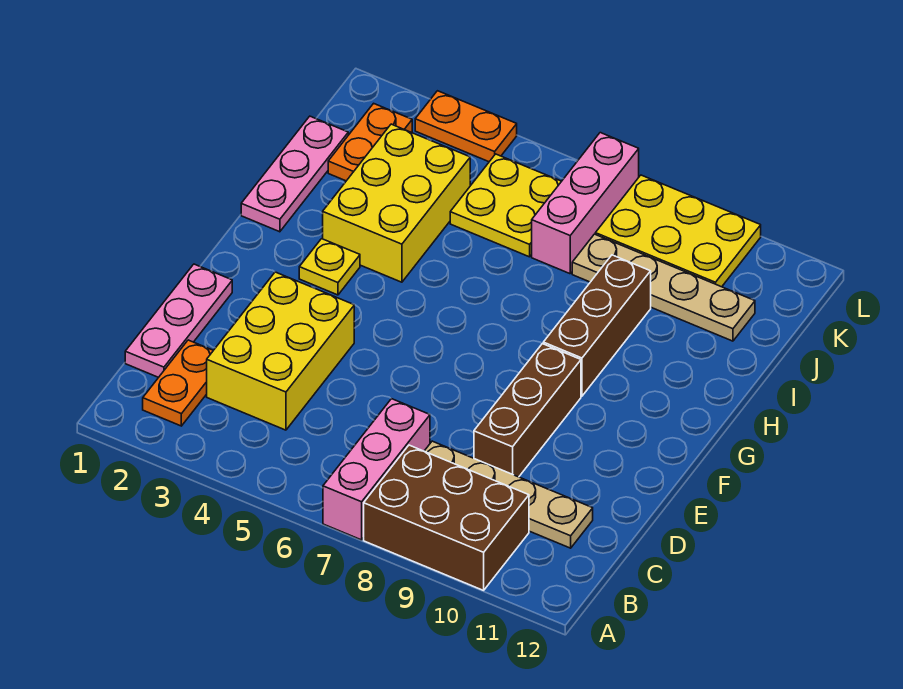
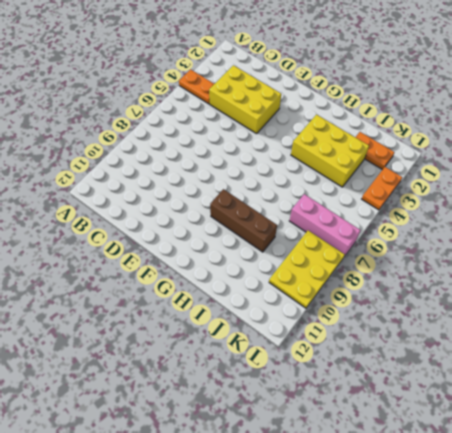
orange 1x2 plate [179,69,214,104] -> orange 1x2 plate moved to [143,340,213,426]
none -> pink 1x3 brick [323,399,430,540]
none -> brown 2x3 brick [364,445,529,590]
none -> pink 1x3 plate [125,264,232,377]

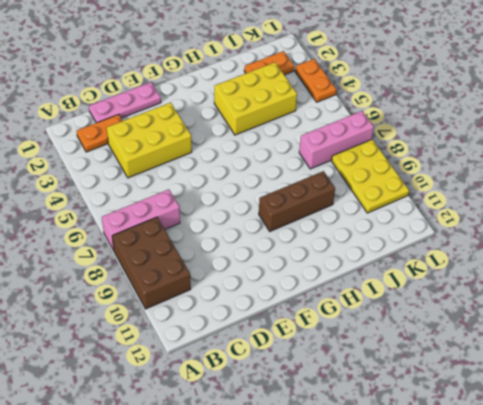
none -> tan 1x4 plate [424,441,593,548]
none -> brown 1x3 brick [474,344,581,477]
none -> yellow 1x1 plate [299,239,360,295]

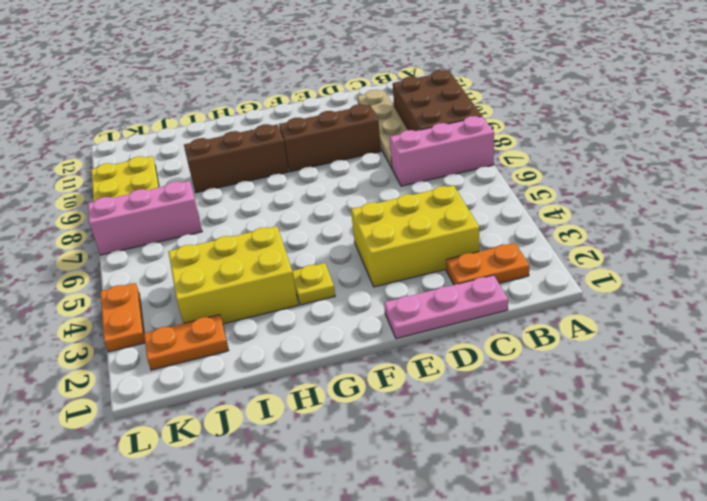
none -> pink 1x3 plate [241,116,348,232]
none -> yellow 2x2 plate [450,154,562,257]
none -> tan 1x4 plate [572,234,755,341]

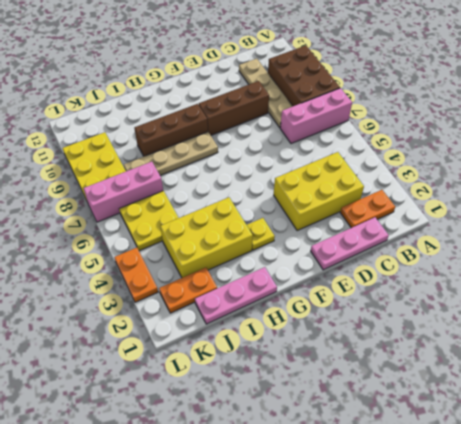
tan 1x4 plate [124,132,218,175] -> tan 1x4 plate turned to [572,234,755,341]

